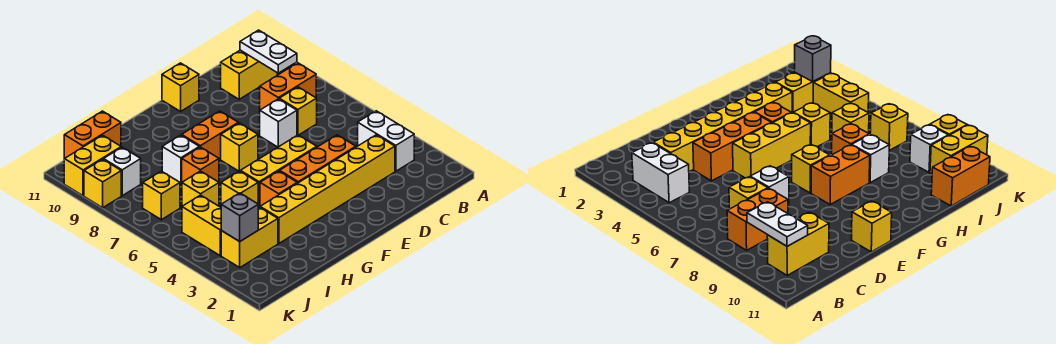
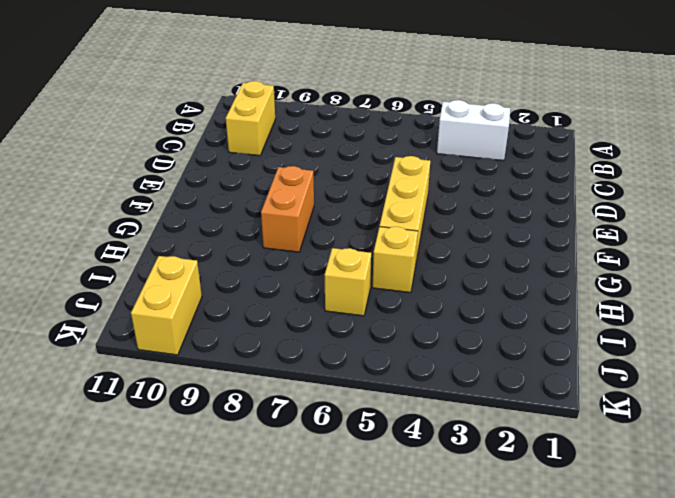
none -> orange 1x2 brick [260,63,316,110]
none -> yellow 1x6 brick [260,135,395,244]
none -> yellow 1x1 brick [279,87,317,135]

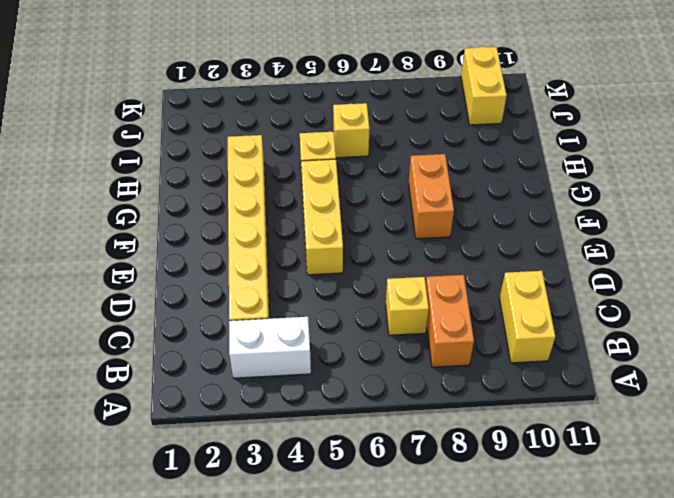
none -> orange 1x3 brick [280,135,356,183]
none -> white 1x1 brick [260,99,297,147]
none -> yellow 1x1 brick [162,63,199,111]

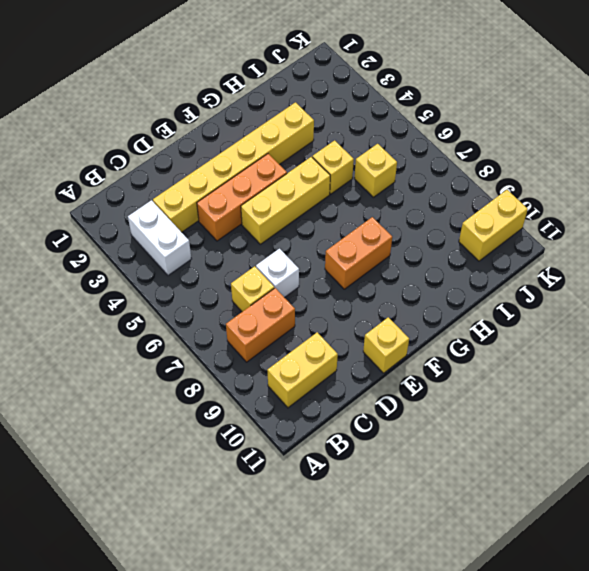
none -> yellow 1x1 brick [221,123,258,171]
none -> orange 1x1 brick [260,171,297,207]
none -> orange 1x1 brick [182,147,219,182]

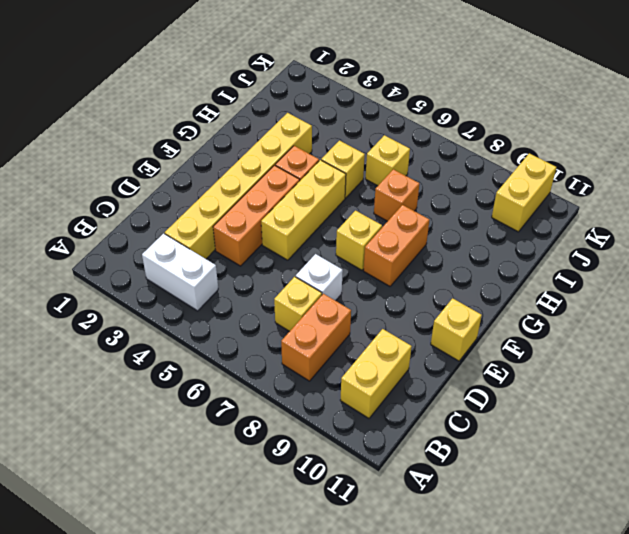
none -> white 1x1 brick [162,135,199,184]
none -> yellow 1x2 brick [221,207,278,267]
none -> orange 1x2 brick [64,111,121,159]

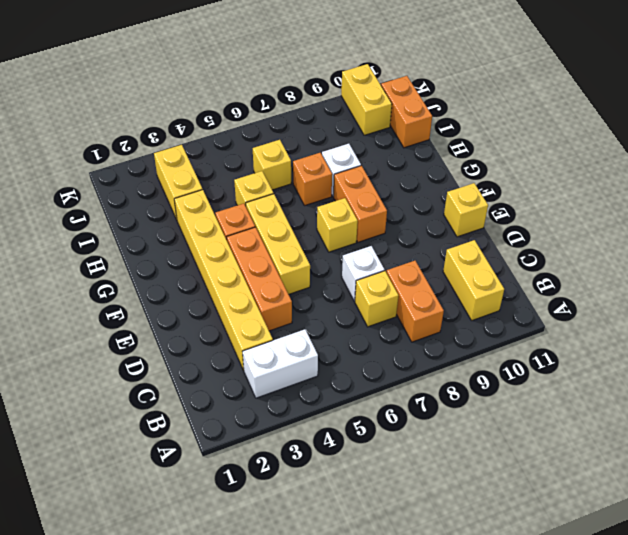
none -> yellow 1x2 brick [182,195,221,255]
none -> yellow 1x1 brick [143,171,180,220]
none -> white 1x1 brick [104,147,141,196]

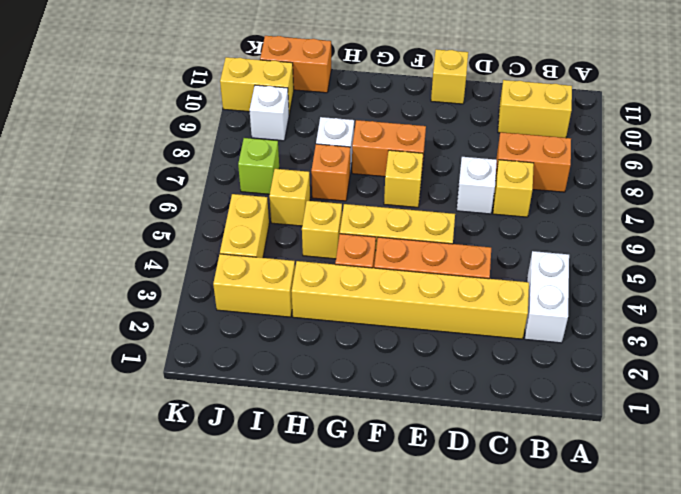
lime 1x1 brick [238,138,279,194] -> yellow 1x1 brick [143,171,180,220]
none -> yellow 1x1 brick [84,159,121,208]
none -> white 1x2 plate [240,30,297,73]
none -> grey 1x1 brick [221,193,258,241]

